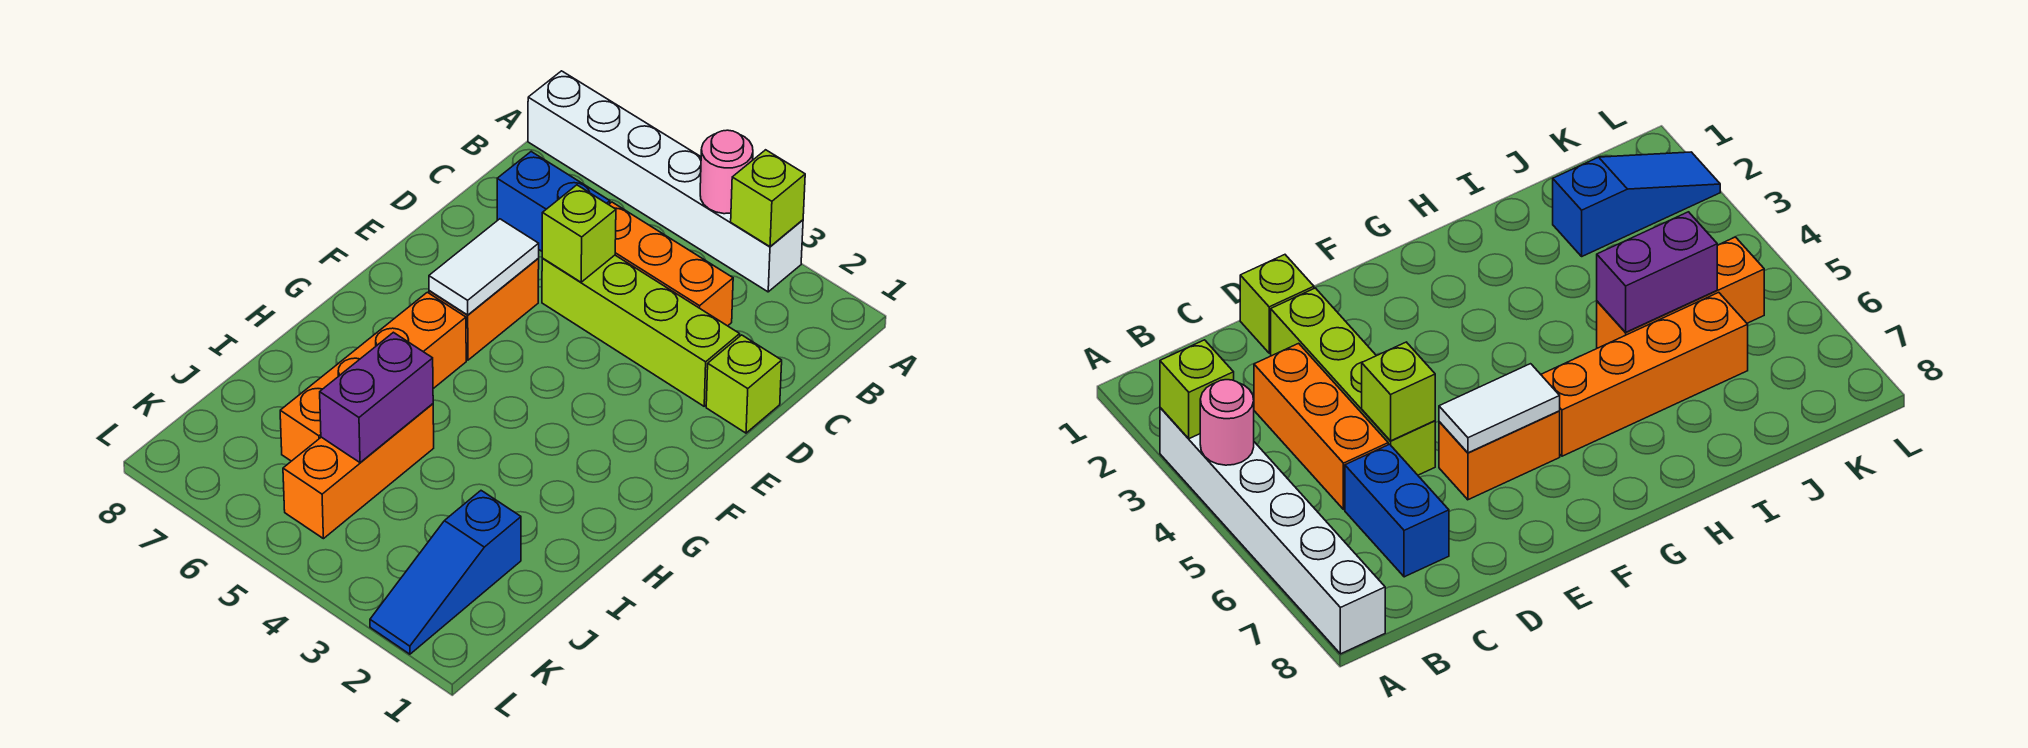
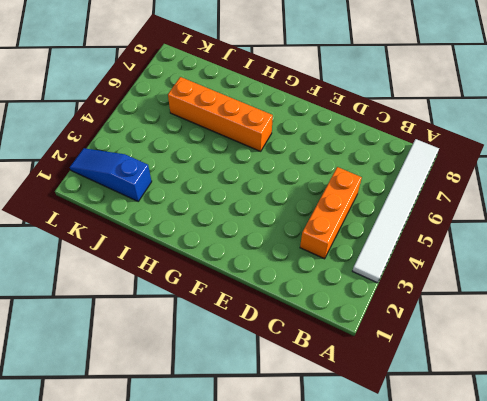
white 1x6 tile [353,139,439,283] -> white 1x6 brick [528,71,803,292]
none -> blue 1x2 brick [497,152,610,251]
none -> lime 1x1 brick [706,335,782,433]
none -> lime 1x4 brick [542,255,740,406]

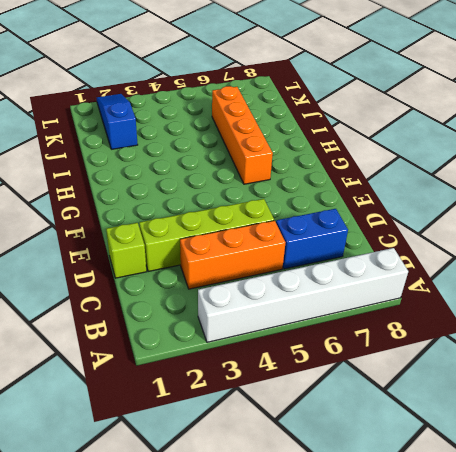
none -> orange 1x2 brick [429,259,539,360]
none -> orange 1x3 brick [283,404,434,539]
none -> lime 1x1 brick [731,150,805,247]

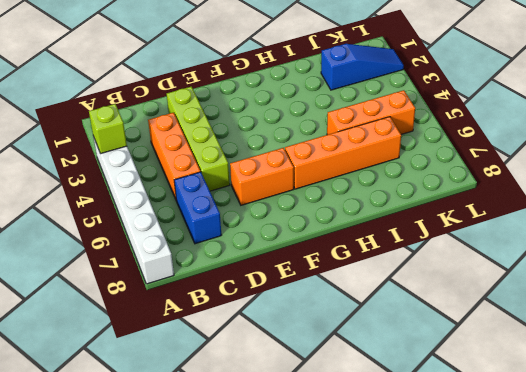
none -> lime 1x1 brick [706,335,782,433]
none -> pink 1x1 round brick [700,130,753,214]
none -> lime 1x1 brick [542,185,616,282]

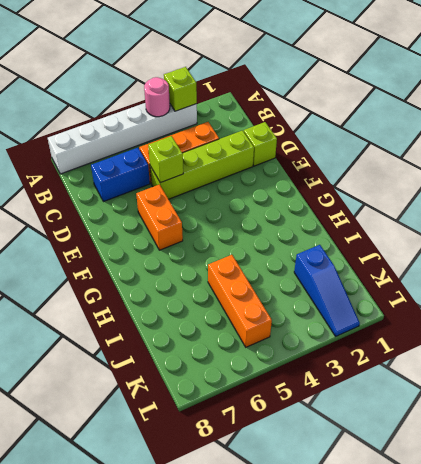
none -> orange 1x4 brick [280,292,466,461]
none -> white 1x2 tile [429,219,539,315]
none -> purple 1x2 brick [320,332,433,463]

